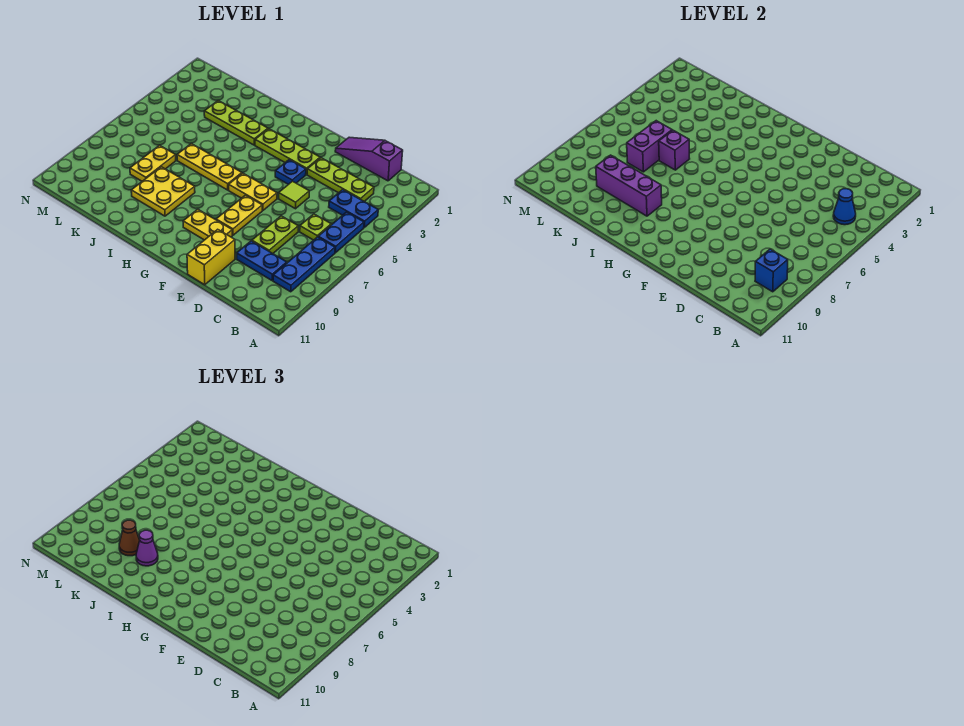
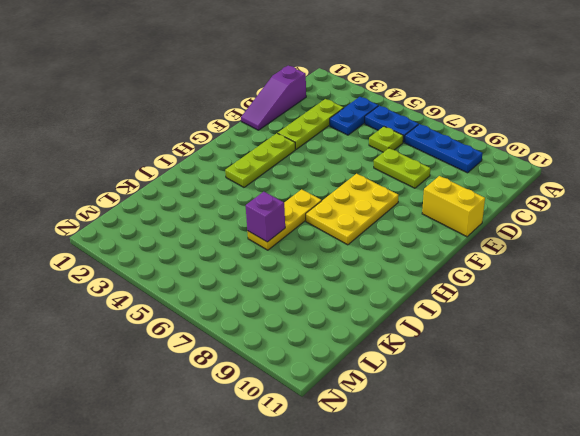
yellow 2x3 plate [306,174,399,245] -> yellow 1x2 plate [216,195,262,235]
none -> blue 1x2 plate [237,241,287,280]
none -> lime 1x1 tile [279,181,309,209]
none -> blue 1x1 plate [275,160,306,184]

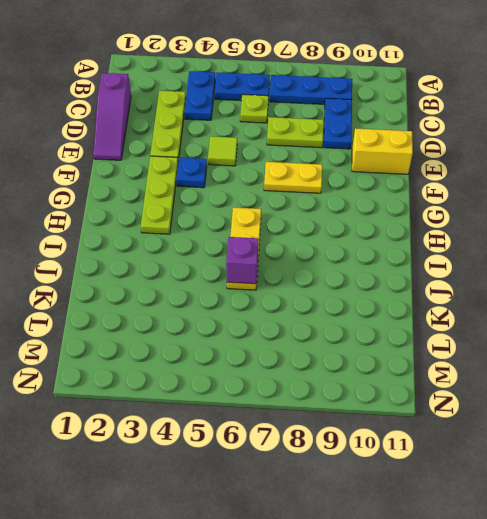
none -> yellow 1x2 plate [229,173,277,210]
none -> yellow 1x2 plate [183,209,232,240]
none -> lime 1x3 plate [204,100,268,145]

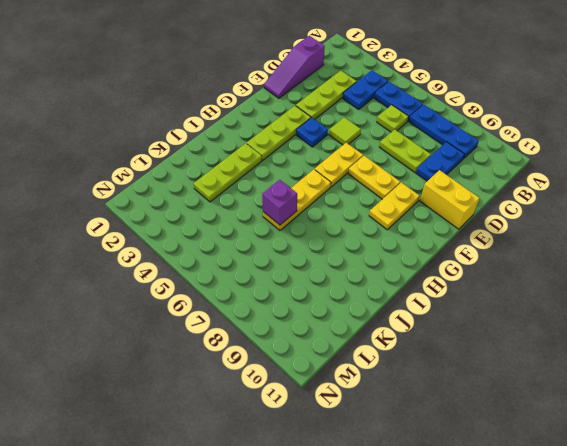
none -> yellow 2x2 plate [131,167,195,216]
none -> yellow 1x2 plate [130,145,176,181]
none -> blue 1x1 cone [833,189,856,225]

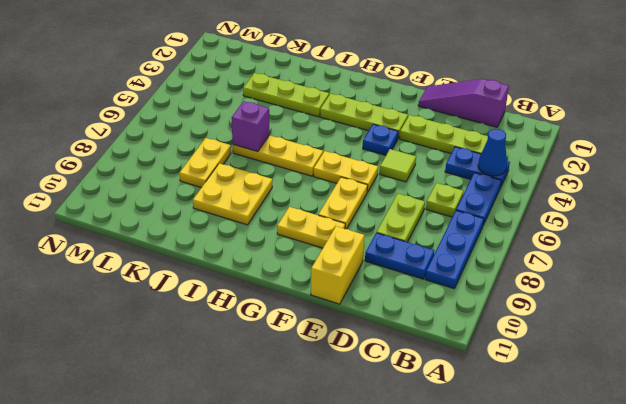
none -> blue 1x1 brick [755,249,788,292]
none -> purple 1x3 brick [596,155,662,216]
none -> purple 1x2 brick [627,121,672,172]

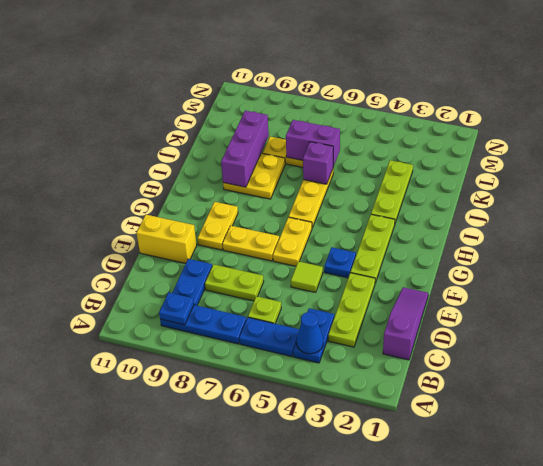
blue 1x1 plate [159,292,194,325] -> blue 1x1 brick [755,249,788,292]
none -> purple 1x1 cone [136,530,158,566]
none -> brown 1x1 cone [119,520,140,556]

